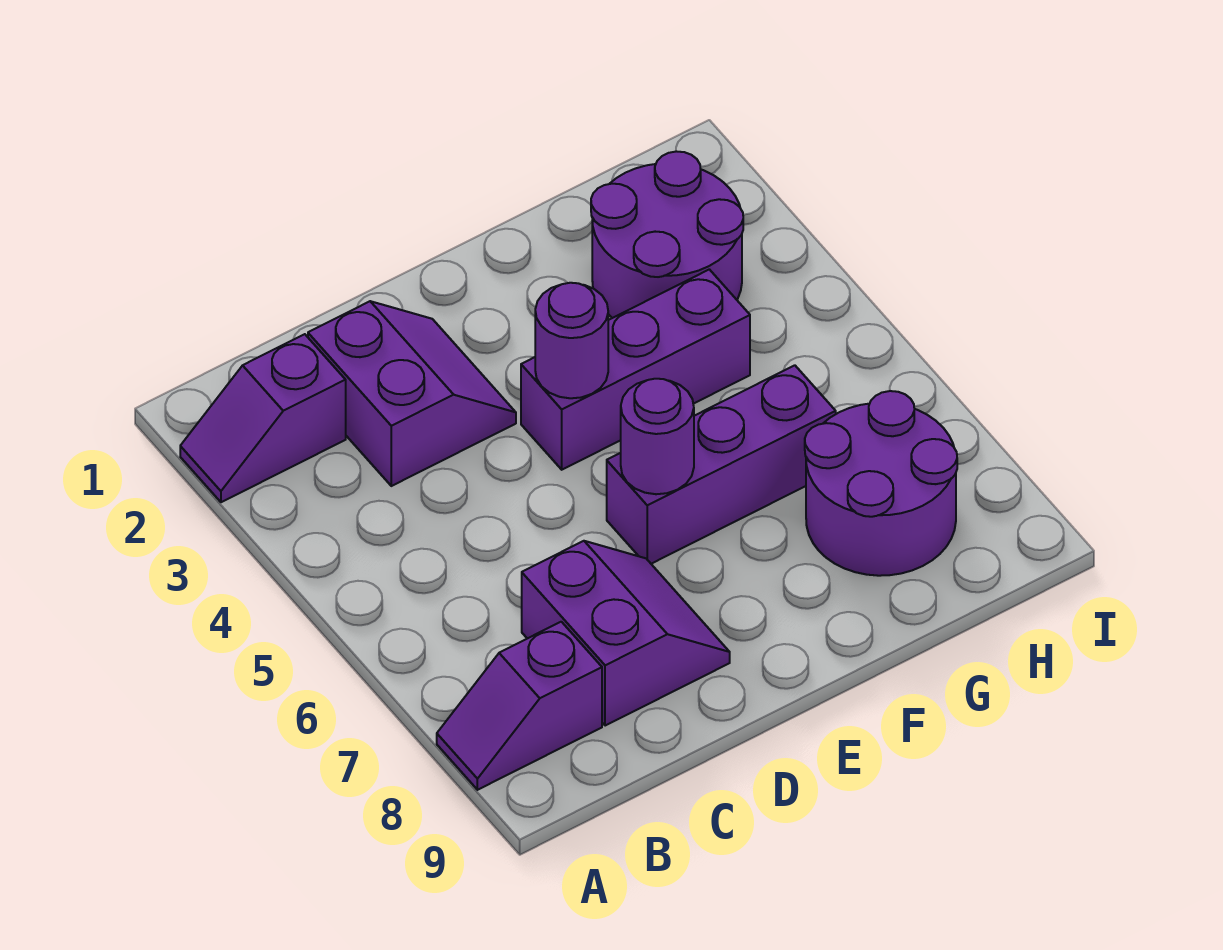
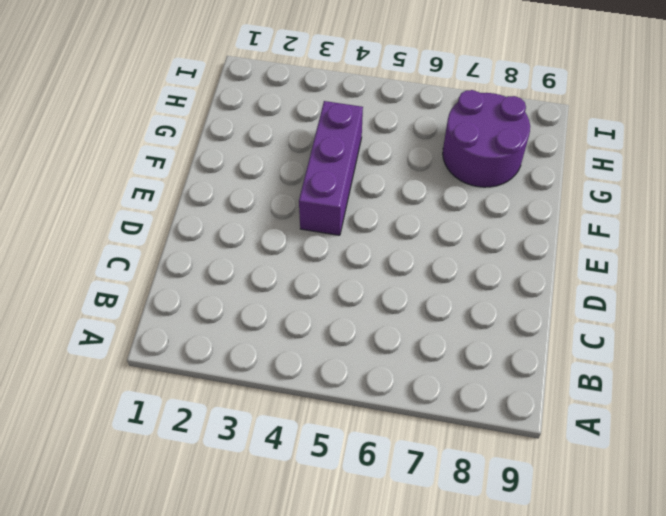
none -> purple 1x2 slope [180,334,346,502]
none -> purple 1x2 slope [437,622,602,790]

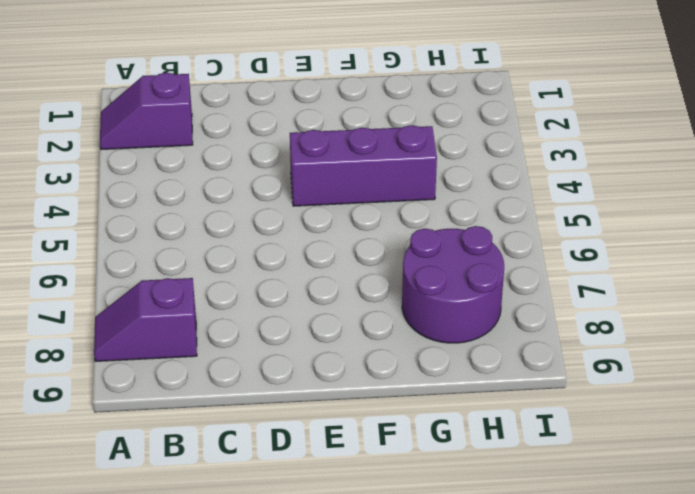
none -> purple 2x2 slope [308,301,516,486]
none -> purple 2x2 slope [522,541,730,726]

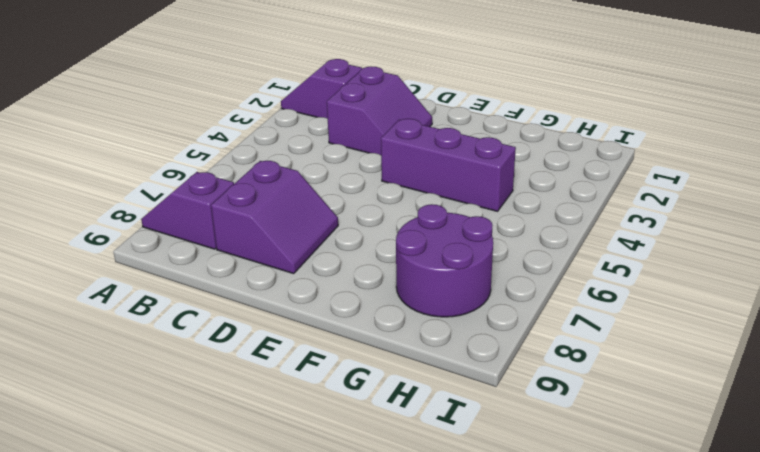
none -> purple 1x3 brick [607,365,836,564]
none -> purple 2x2 round brick [591,151,743,318]

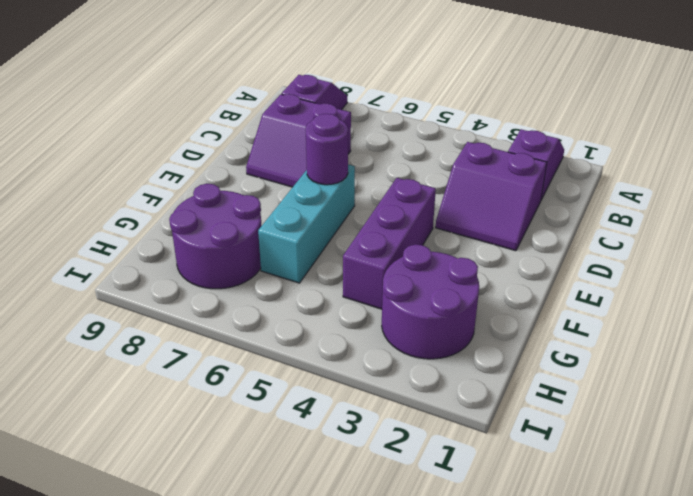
cyan 1x3 brick [258,165,355,283] -> purple 1x3 brick [607,365,836,564]
none -> purple 1x1 round brick [535,283,608,398]

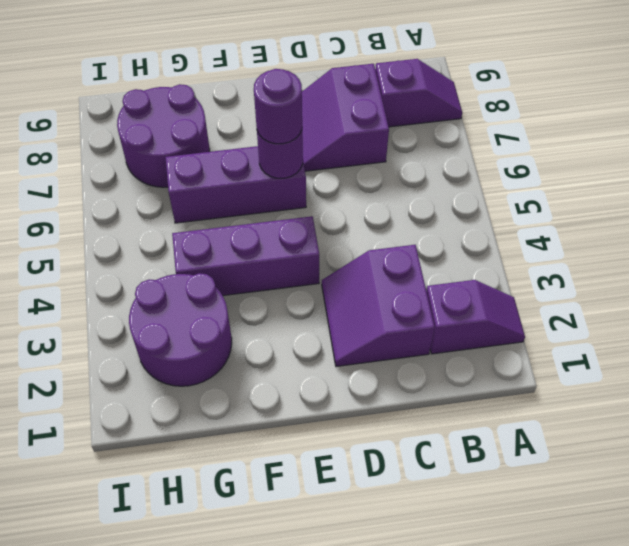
purple 1x1 round brick [254,69,302,144] -> purple 1x1 round brick moved to [535,283,608,398]

